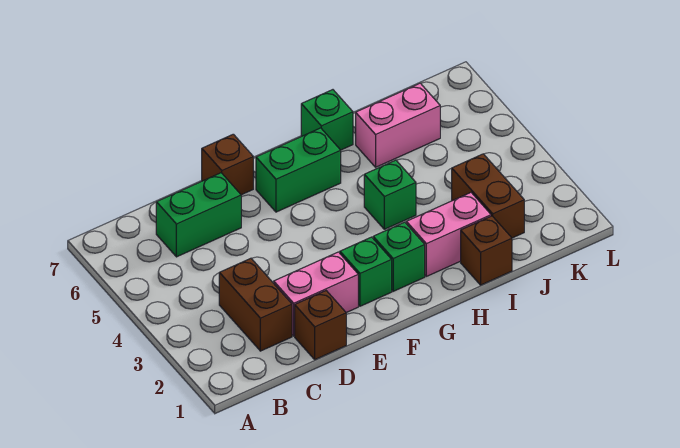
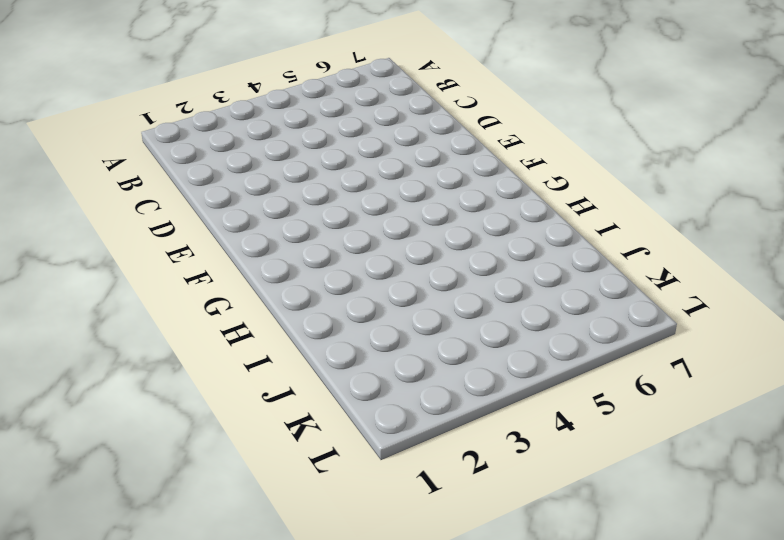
none -> brown 1x2 brick [219,258,292,351]
none -> green 1x2 brick [156,173,241,257]
none -> brown 1x1 brick [295,291,346,360]

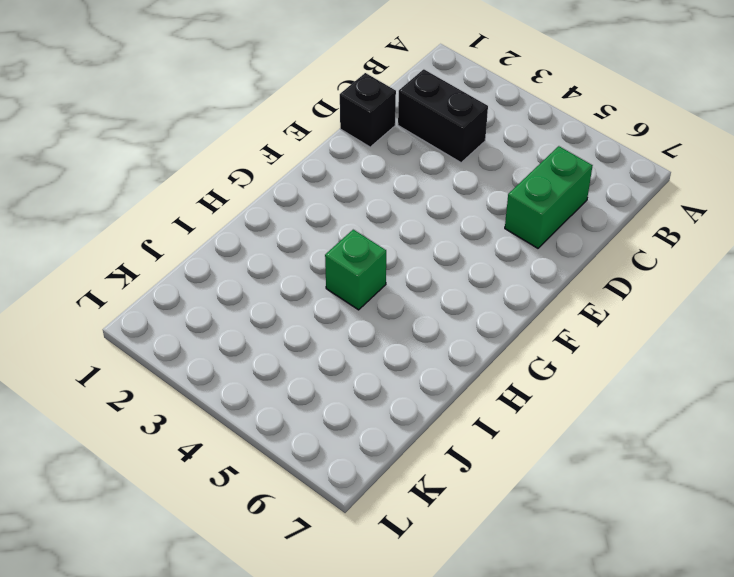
black 1x2 brick [398,69,488,163] -> brown 1x2 brick [219,258,292,351]
black 1x1 brick [340,73,396,147] -> brown 1x1 brick [295,291,346,360]
none -> pink 1x2 brick [274,252,358,336]
none -> brown 1x1 brick [202,134,253,195]
none -> green 1x1 brick [340,237,392,306]

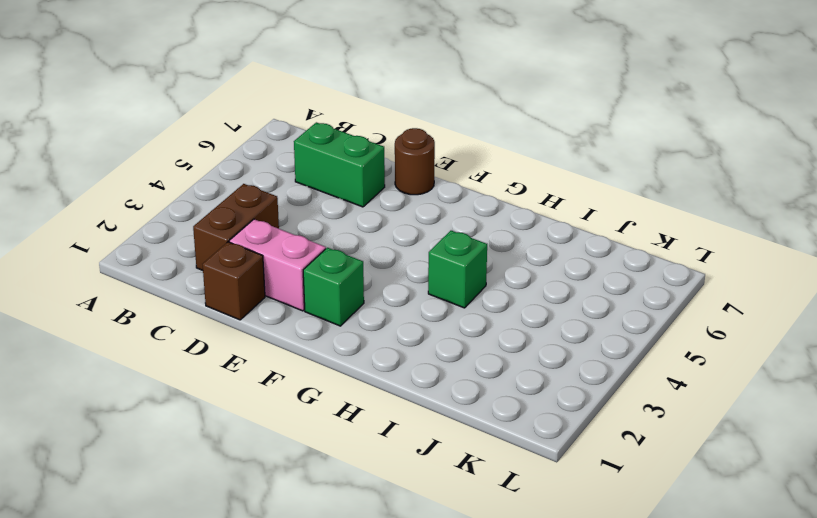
brown 1x1 round brick [395,128,435,195] -> brown 1x1 brick [202,134,253,195]
none -> green 1x2 brick [256,128,341,212]
none -> green 1x1 brick [373,222,425,291]
none -> pink 1x2 brick [406,193,491,276]

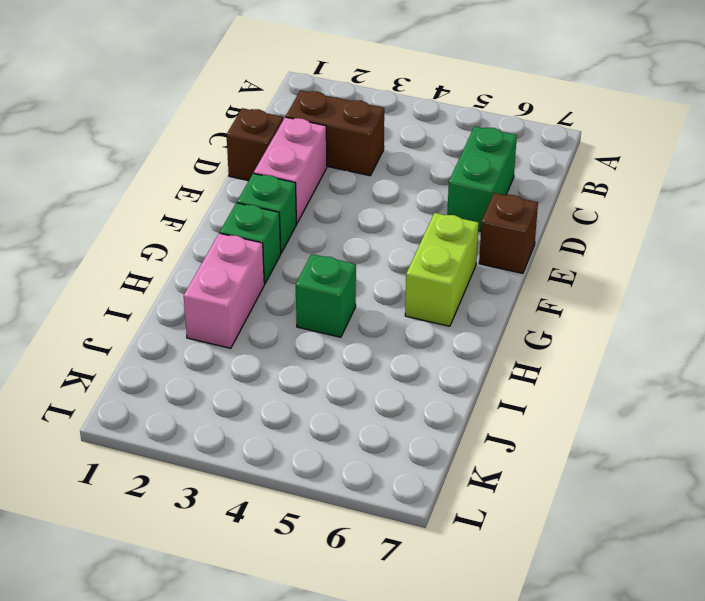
lime 1x2 brick [405,213,479,326] -> green 1x2 brick [256,128,341,212]
none -> green 1x1 brick [301,90,353,150]
none -> brown 1x1 brick [461,216,512,285]
none -> pink 1x2 brick [356,83,440,167]

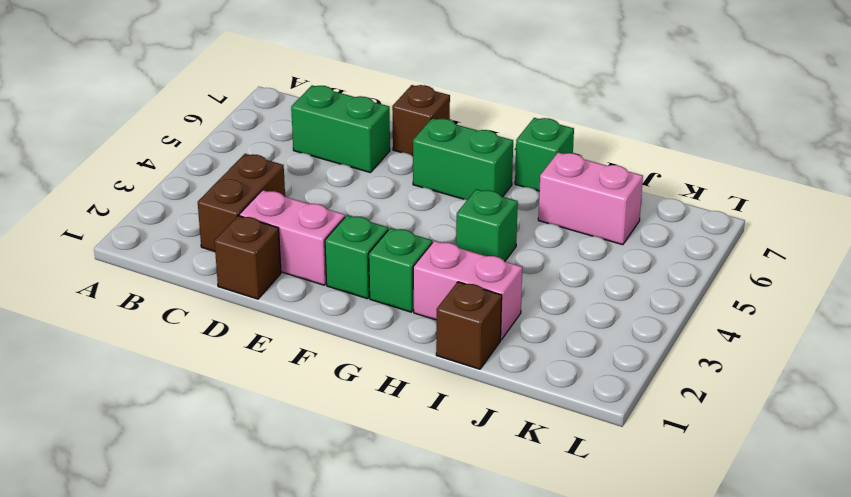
none -> brown 1x2 brick [452,154,524,238]

